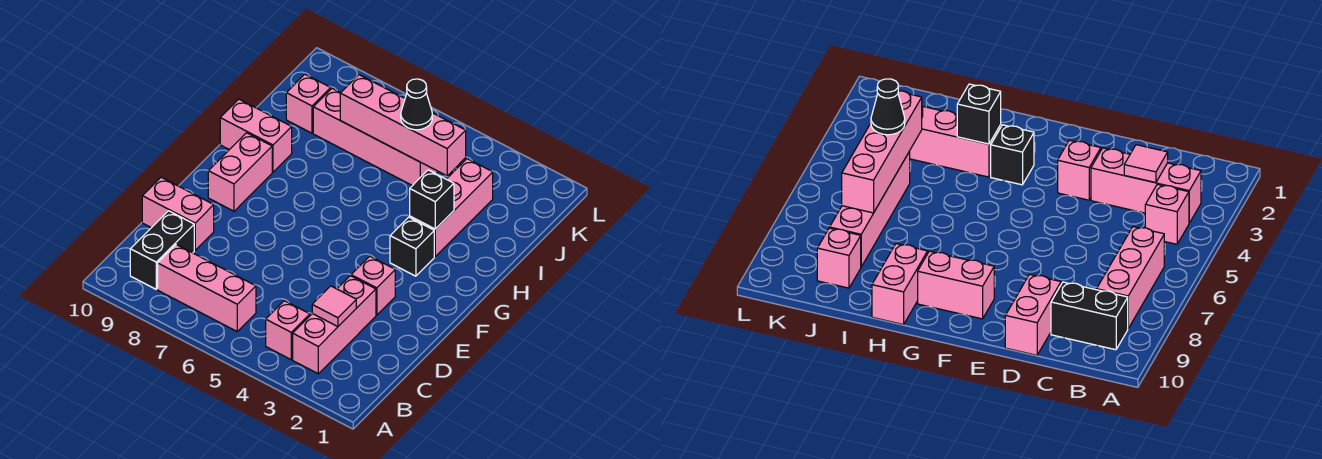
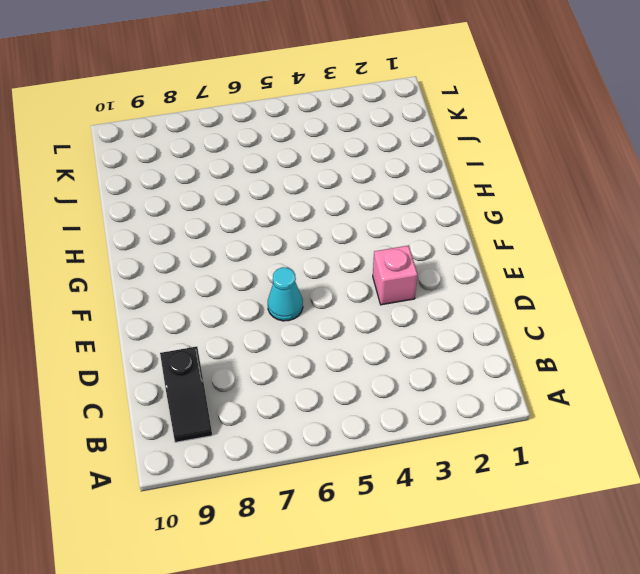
black 1x2 slope [160,347,212,442] -> black 1x2 brick [130,211,194,289]
cyan 1x1 cone [268,267,303,321] -> none
none -> pink 1x3 brick [293,276,376,374]
none -> pink 1x1 brick [266,301,310,359]
none -> pink 1x3 brick [158,245,256,331]

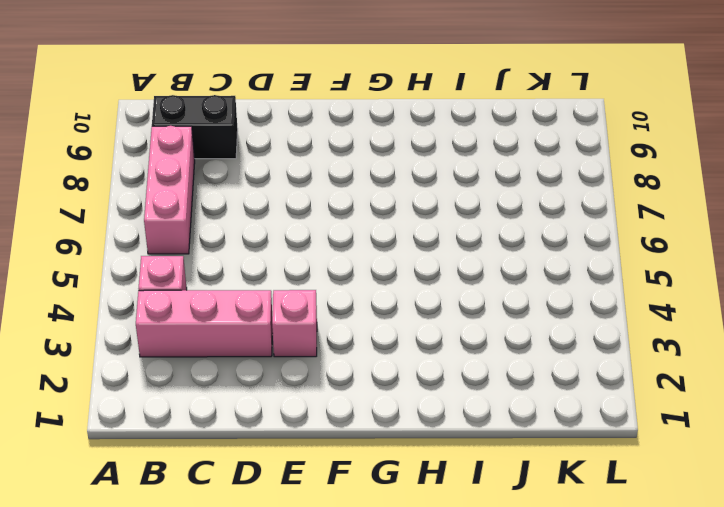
none -> pink 1x2 brick [142,177,214,250]
none -> pink 1x2 brick [208,133,272,211]
none -> black 1x1 brick [390,217,434,276]

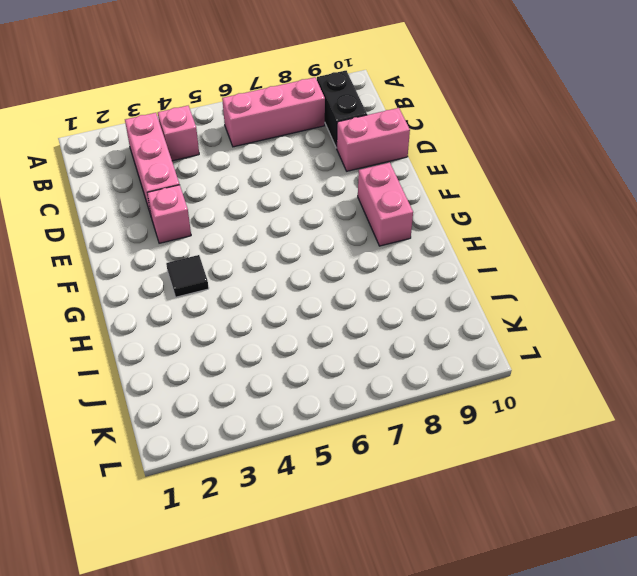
black 1x1 tile [166,255,209,297] -> black 1x1 brick [390,217,434,276]
none -> pink 1x3 brick [410,159,493,256]
none -> pink 1x2 brick [220,99,292,172]
none -> pink 1x4 brick [313,88,438,186]

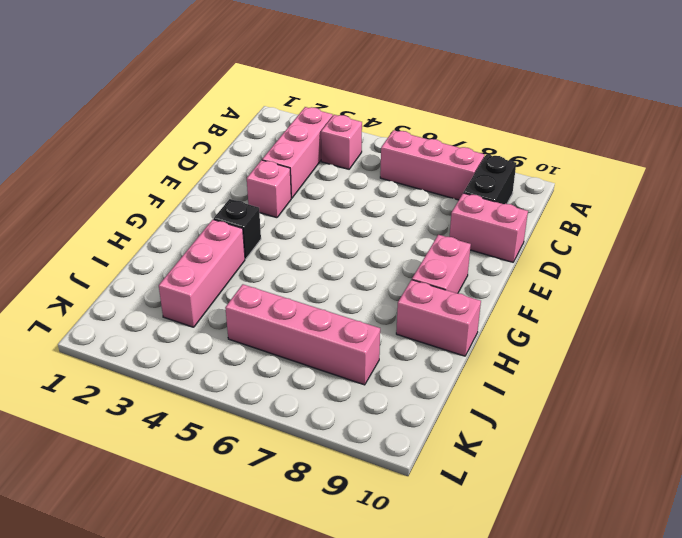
none -> pink 1x1 brick [286,74,331,133]
none -> pink 1x1 tile [312,286,356,327]
none -> black 1x1 brick [410,170,454,229]

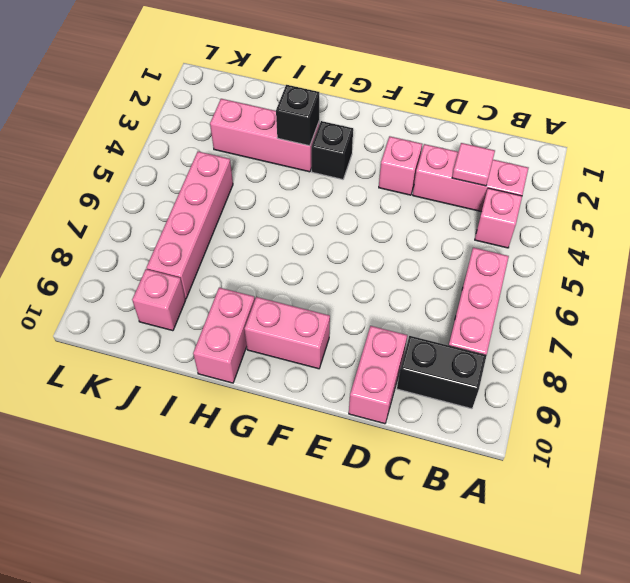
none -> pink 1x4 brick [340,75,466,176]
none -> black 1x1 cone [401,79,432,130]

